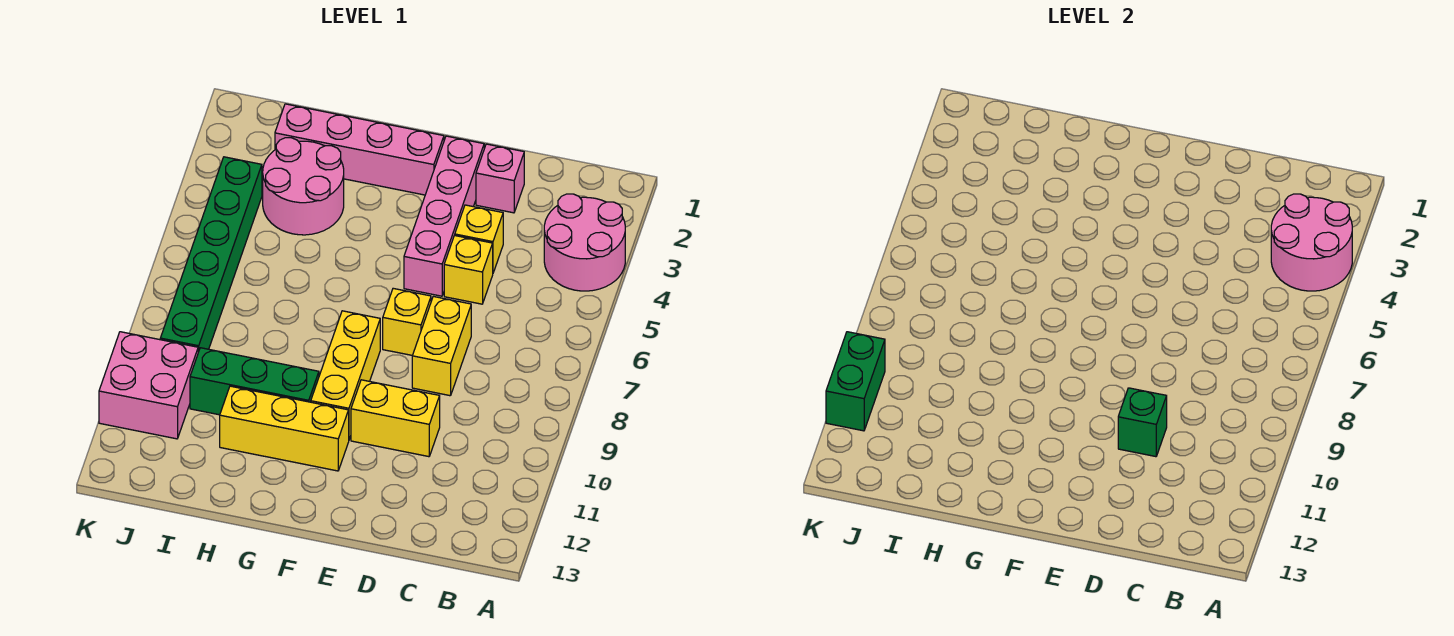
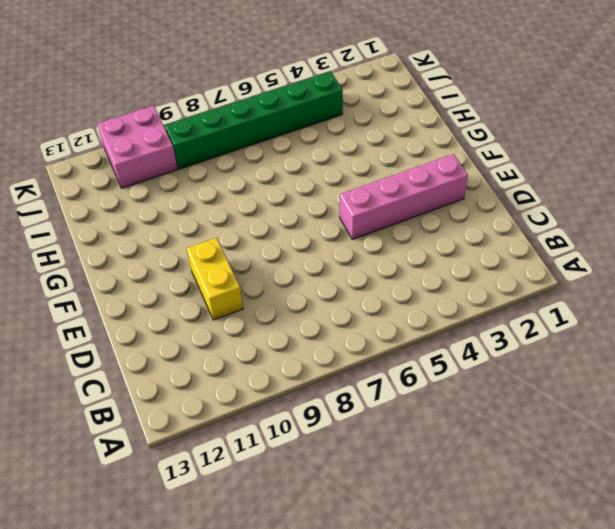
none -> pink 2x2 round brick [544,194,625,291]
none -> pink 1x1 brick [476,144,524,213]
none -> yellow 1x1 brick [455,205,503,273]

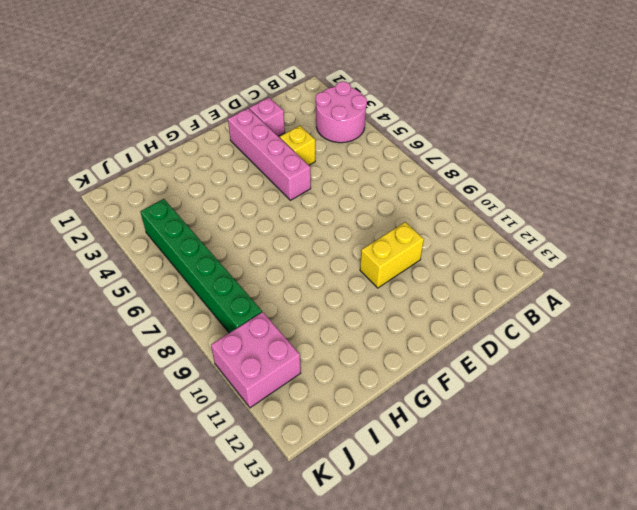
none -> yellow 1x1 brick [444,235,493,304]
none -> yellow 1x2 brick [412,296,471,396]
none -> yellow 1x1 brick [383,288,431,355]

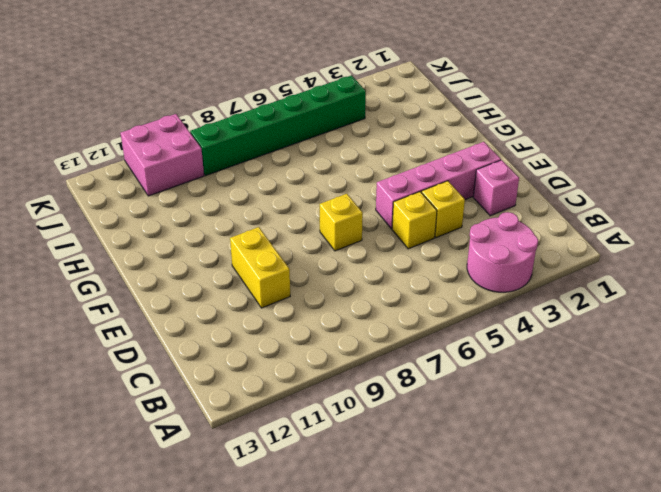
none -> yellow 1x2 brick [412,296,471,396]
none -> pink 1x4 brick [275,104,444,195]
none -> yellow 1x3 brick [311,311,380,439]

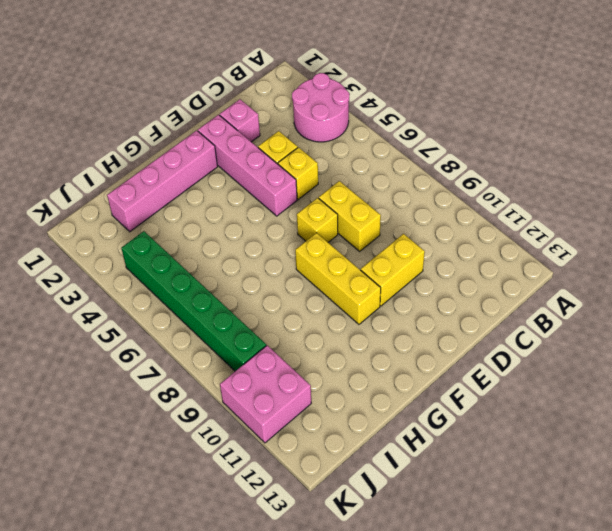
none -> yellow 1x3 brick [220,386,349,471]
none -> green 1x3 brick [190,348,319,415]
none -> pink 2x2 round brick [263,138,344,235]

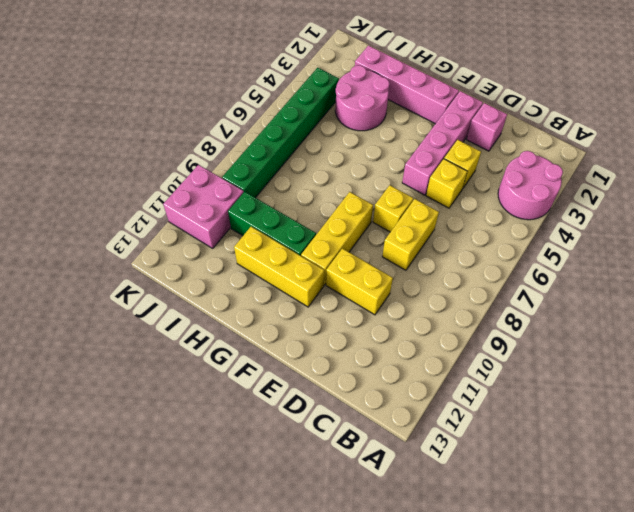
none -> pink 2x2 round brick [1271,194,1352,291]
none -> green 1x1 brick [1118,388,1167,457]
none -> green 1x2 brick [826,332,885,431]

